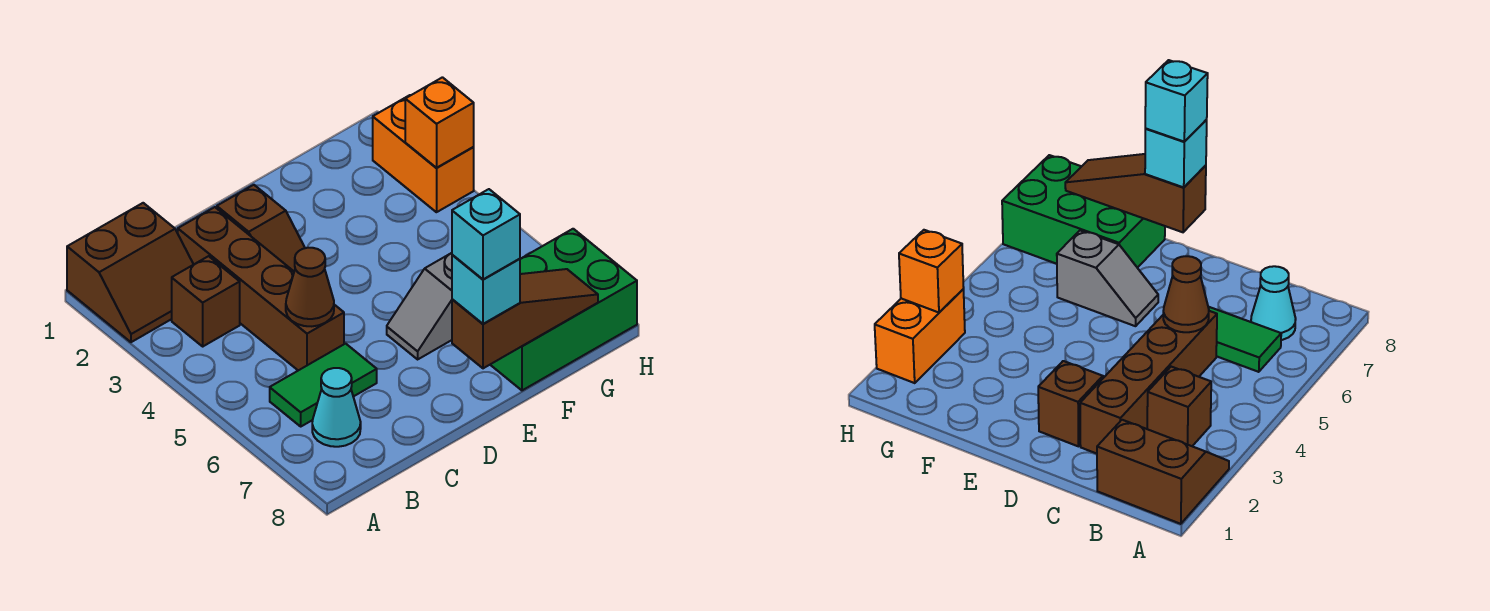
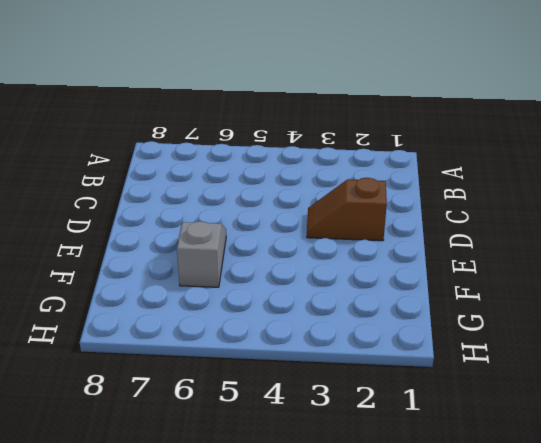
none -> brown 2x2 slope [67,203,194,342]
none -> brown 1x1 brick [172,256,240,346]
none -> green 1x2 tile [270,344,377,426]

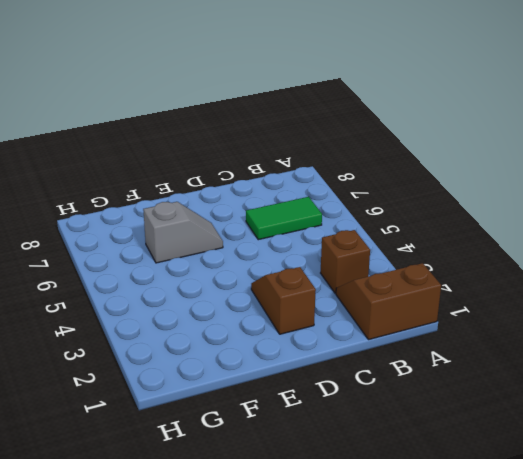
none -> cyan 1x1 cone [312,368,361,447]
none -> brown 1x4 brick [178,207,344,370]
none -> green 2x3 brick [490,229,637,390]

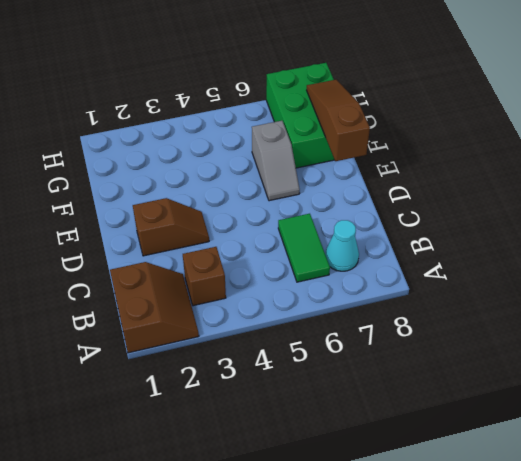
none -> brown 1x4 brick [178,207,344,370]
none -> orange 1x2 brick [373,95,474,212]
none -> brown 1x1 cone [286,248,334,326]

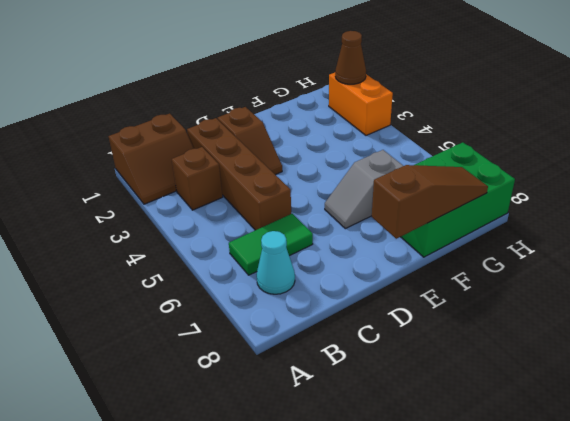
brown 1x1 cone [335,31,366,84] -> brown 1x1 cone moved to [286,248,334,326]
none -> orange 1x1 brick [405,77,474,168]
none -> cyan 1x1 brick [452,255,520,324]
none -> cyan 1x1 brick [452,189,520,280]

